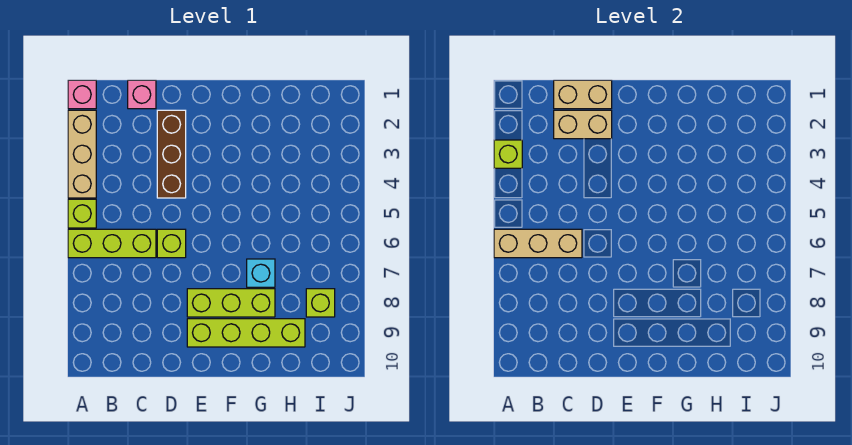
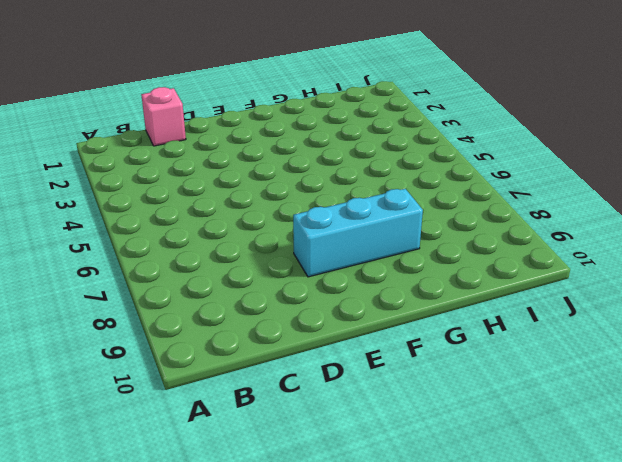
cyan 1x3 brick [293,189,423,277] -> lime 1x3 brick [187,289,275,317]
none -> pink 1x1 brick [68,80,96,109]
none -> tan 1x3 brick [68,110,96,198]
none -> lime 1x1 brick [68,199,96,228]

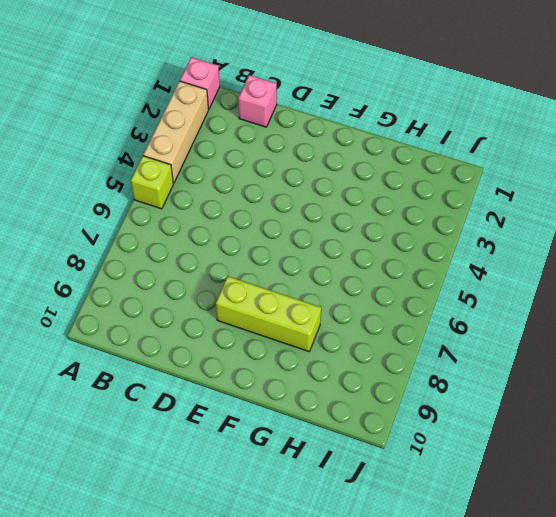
none -> lime 1x3 brick [68,229,156,258]
none -> brown 1x3 brick [157,110,186,198]
none -> lime 1x1 brick [157,229,186,258]

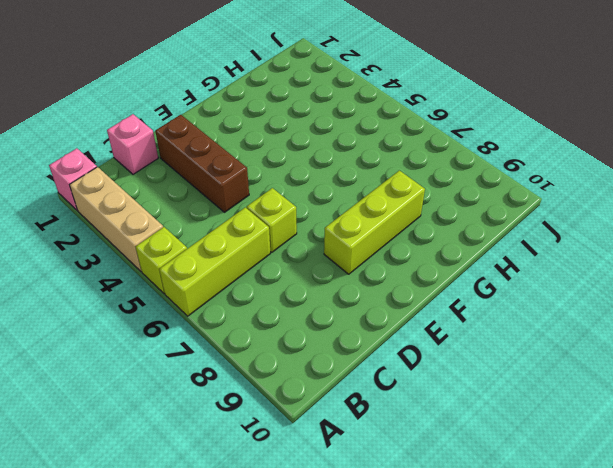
none -> lime 1x4 brick [187,319,305,347]
none -> cyan 1x1 brick [247,259,275,287]
none -> lime 1x1 brick [306,289,335,317]

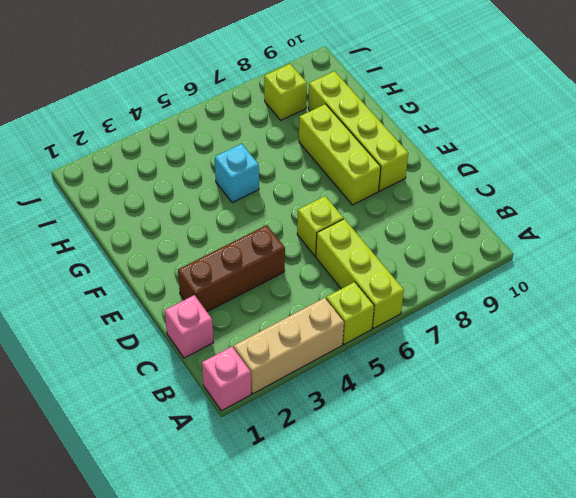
cyan 1x1 brick [215,144,259,203] -> cyan 1x1 brick moved to [247,259,275,287]
none -> lime 1x1 brick [494,140,522,168]
none -> tan 1x3 brick [494,229,582,258]
none -> tan 1x2 brick [554,80,612,109]

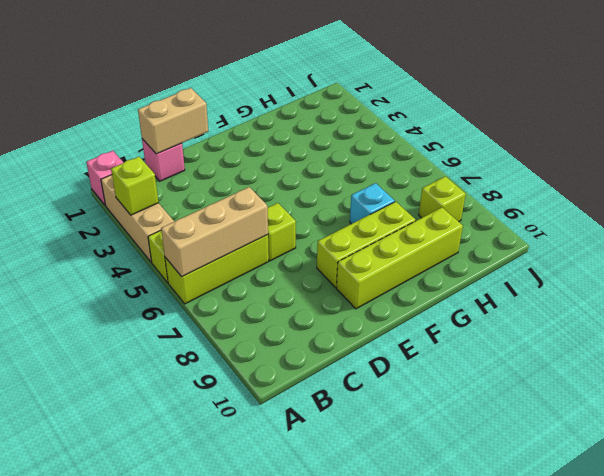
none -> brown 1x3 brick [157,110,186,198]
none -> tan 1x2 brick [554,110,612,139]

